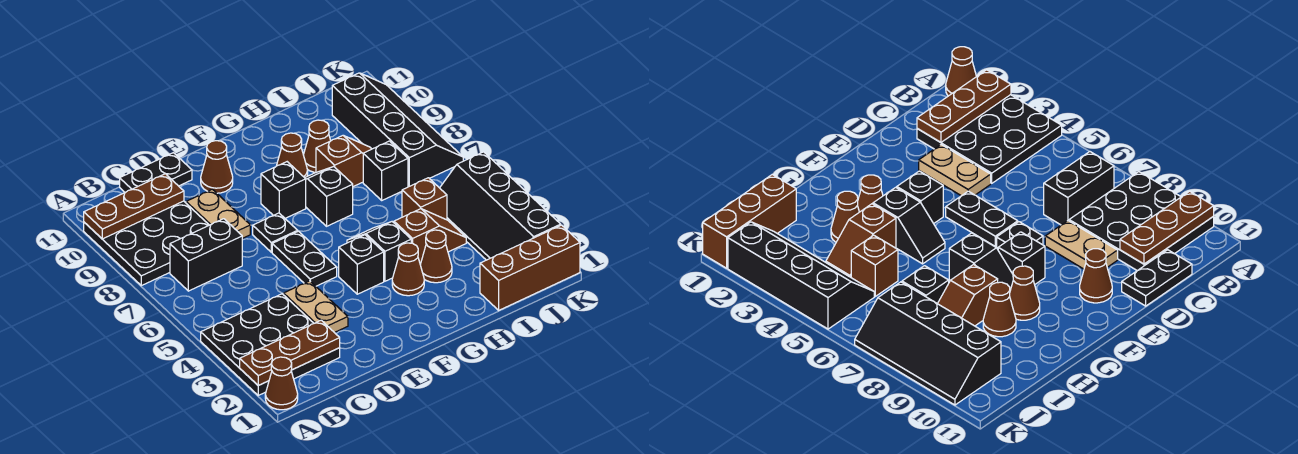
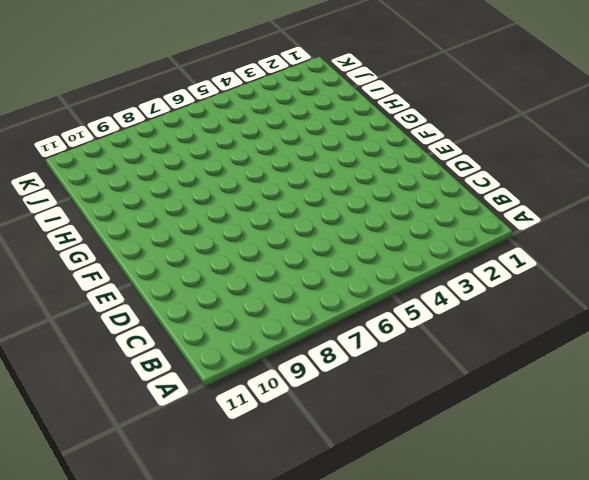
none -> brown 1x1 cone [265,357,298,410]
none -> black 3x3 plate [201,294,340,395]
none -> black 3x3 plate [84,201,209,286]

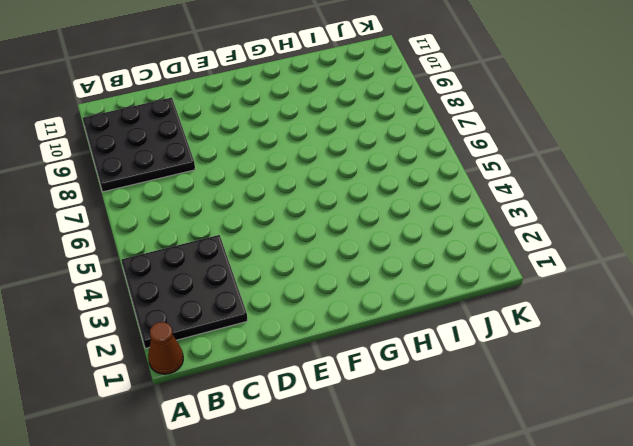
none -> black 1x2 brick [170,219,242,291]
none -> black 1x2 plate [120,153,192,192]
none -> tan 1x2 plate [284,281,348,333]

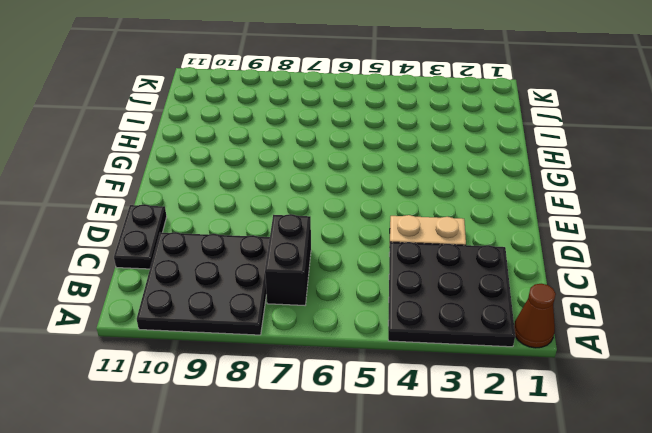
none -> tan 1x2 plate [186,189,250,238]
none -> black 1x2 plate [272,231,337,286]
none -> black 1x1 plate [253,213,298,252]

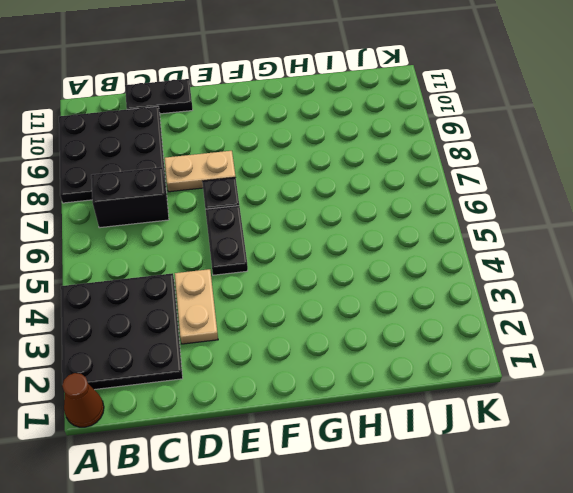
tan 1x2 plate [165,151,236,192] -> tan 1x2 plate turned to [186,189,250,238]
none -> brown 1x1 cone [201,141,233,193]
none -> black 1x1 brick [339,235,384,294]
none -> black 1x1 brick [261,162,306,218]

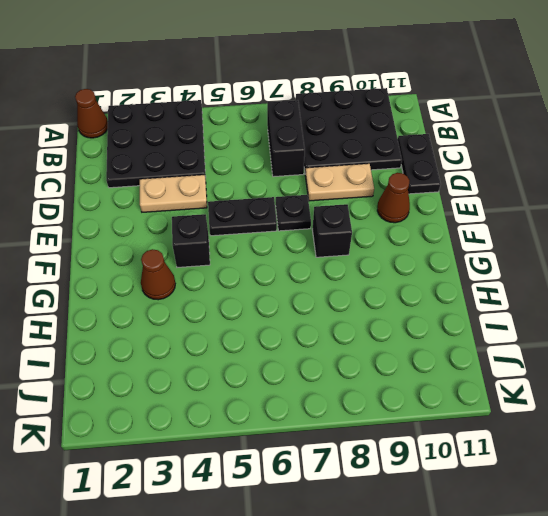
none -> black 1x2 slope [347,222,411,281]
none -> black 1x2 slope [305,166,353,226]
none -> brown 1x1 cone [277,133,308,178]

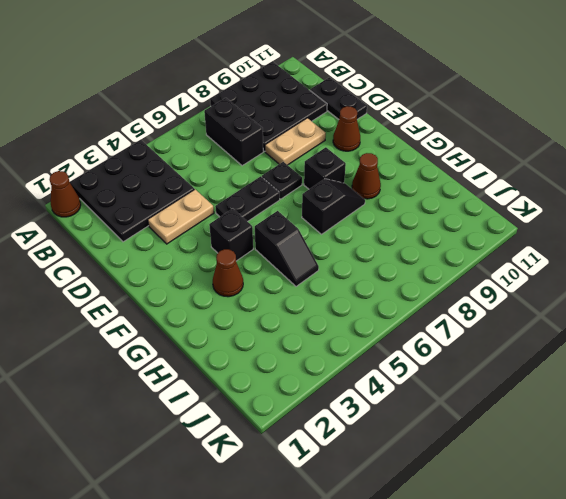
black 1x2 slope [255,211,319,286] -> black 1x2 slope turned to [347,222,411,281]
none -> brown 1x1 cone [420,230,452,283]
none -> brown 1x2 slope [394,209,466,264]
none -> brown 1x2 slope [316,136,371,187]

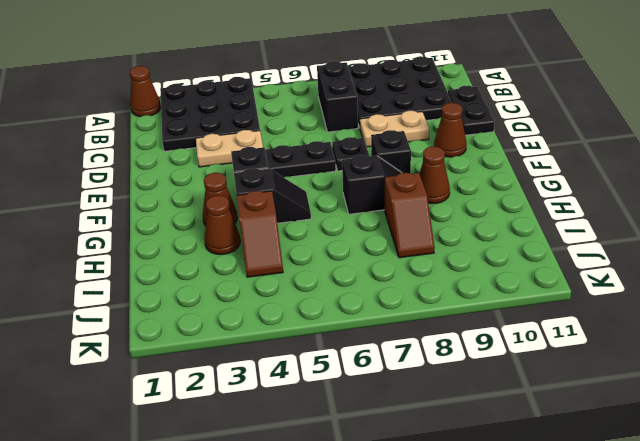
none -> brown 1x1 cone [304,120,331,173]
none -> brown 1x3 brick [480,225,580,310]
none -> brown 1x1 brick [402,178,447,220]

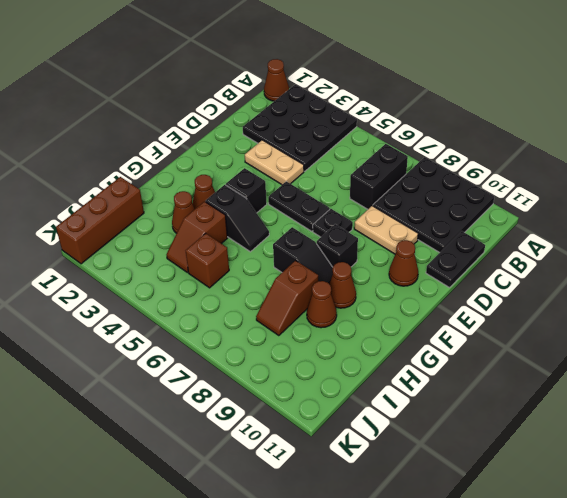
none -> black 1x1 brick [363,141,408,200]
none -> black 2x4 slope [440,152,561,260]
none -> black 2x4 slope [332,73,463,187]

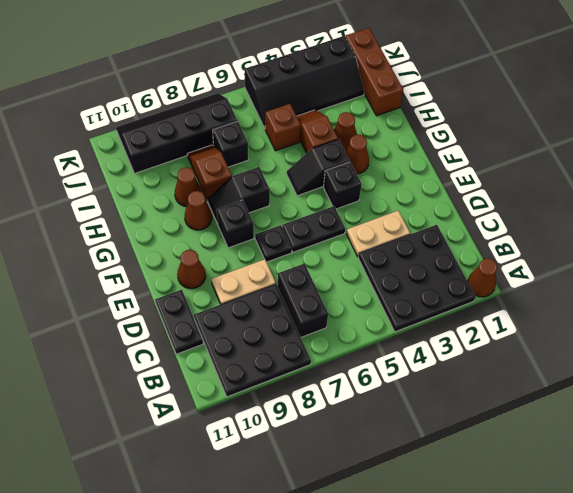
none -> brown 1x3 plate [240,320,340,385]
none -> brown 1x3 plate [84,174,184,239]

